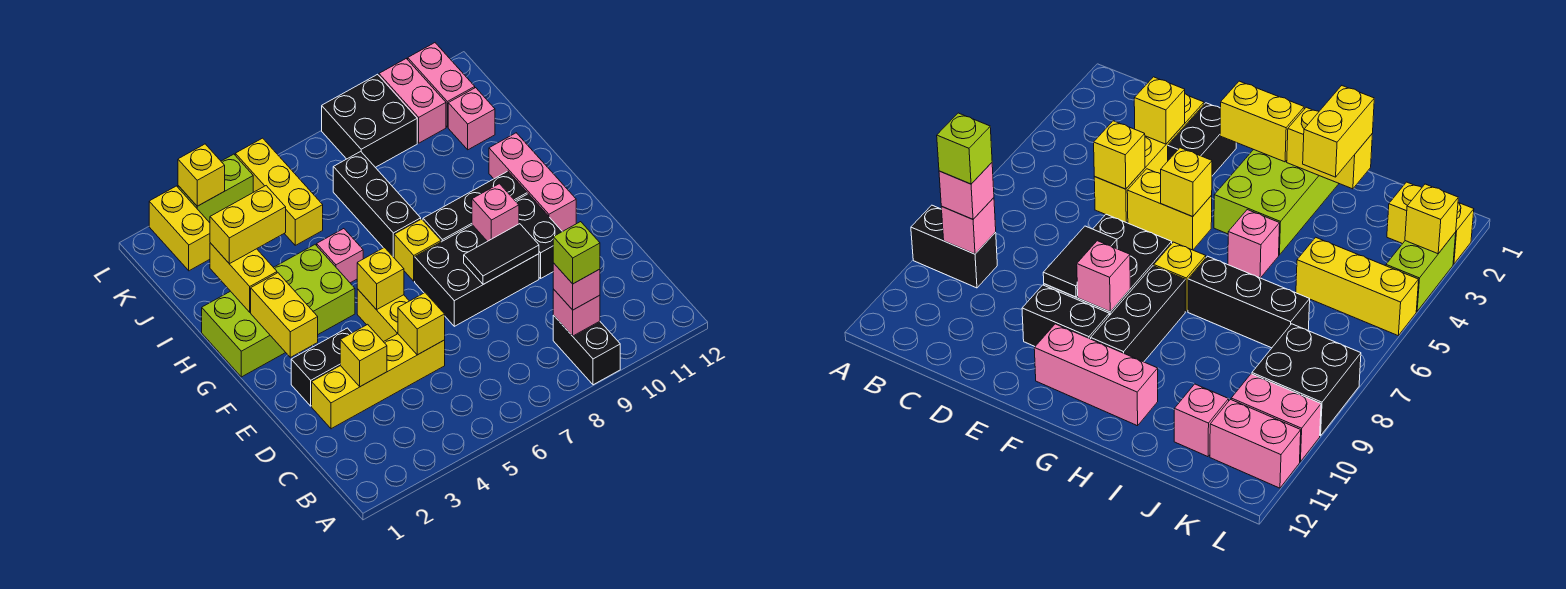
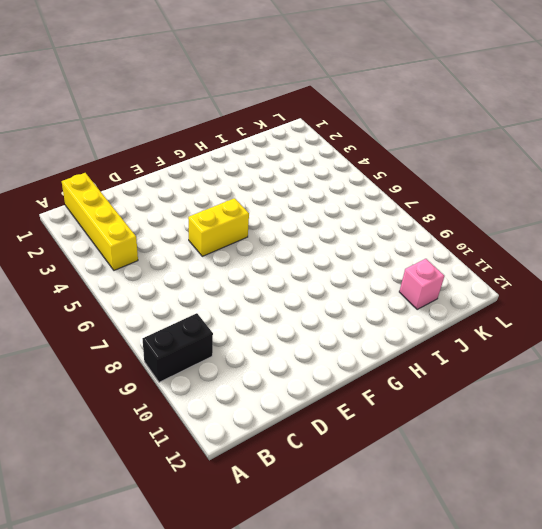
yellow 1x4 brick [62,173,138,270] -> yellow 1x4 brick moved to [312,334,445,429]
none -> black 1x2 brick [291,328,352,406]
none -> black 2x3 brick [415,225,539,326]
none -> black 1x2 brick [516,194,562,278]
none -> pink 1x3 brick [489,133,576,232]

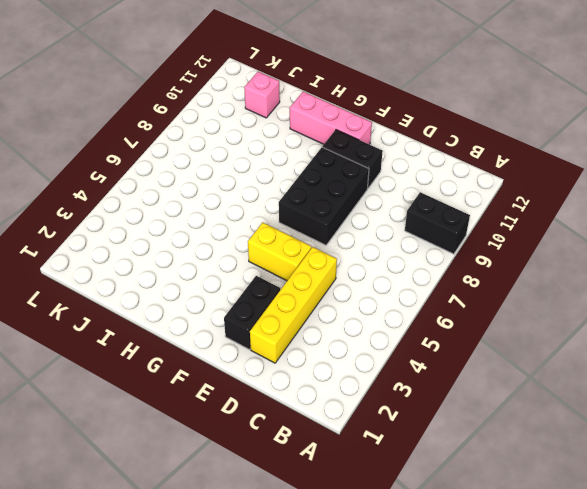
none -> lime 2x4 brick [202,245,355,377]
none -> yellow 1x1 brick [394,219,441,281]
none -> black 1x3 brick [423,171,527,242]
none -> pink 1x1 brick [317,229,363,283]

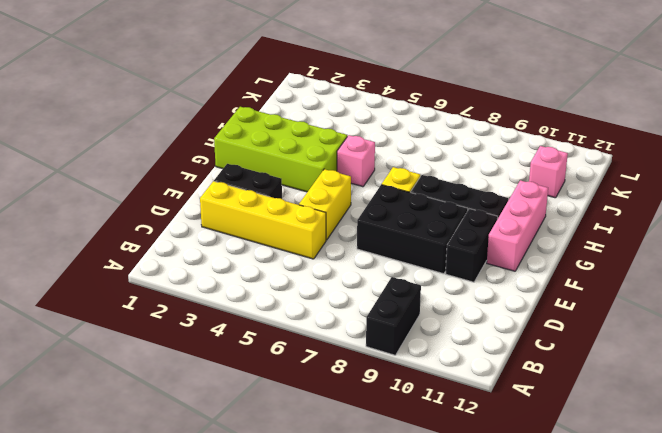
none -> black 1x3 brick [333,151,421,257]
none -> yellow 1x3 brick [235,138,323,245]
none -> yellow 1x2 brick [149,186,210,271]
none -> black 2x2 brick [322,74,417,167]

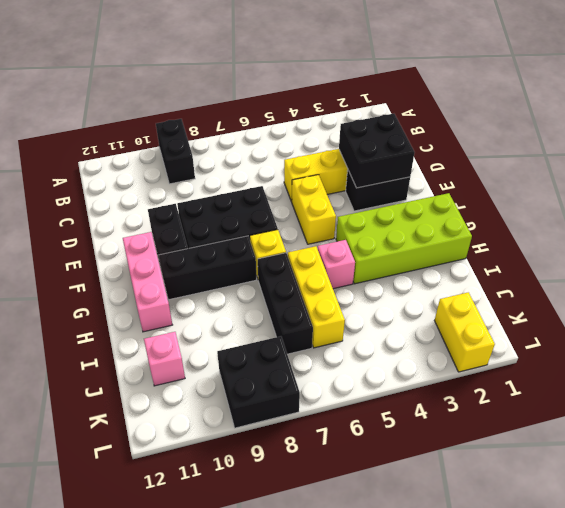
black 2x2 brick [339,114,415,188] -> yellow 1x1 brick [340,324,387,387]
yellow 1x3 brick [288,246,345,348] -> yellow 1x3 brick moved to [235,138,323,245]
none -> pink 1x2 brick [379,59,446,143]
none -> pink 1x2 brick [408,43,475,127]
none -> lime 1x2 brick [178,154,253,223]
none -> pink 1x1 brick [553,289,600,336]

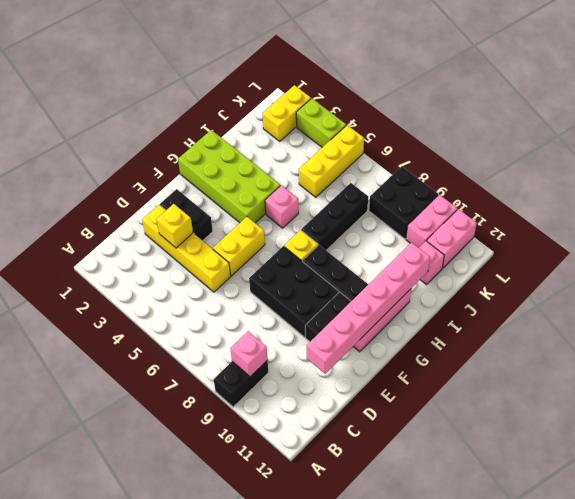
pink 1x6 brick [307,243,430,374] -> none
none -> yellow 1x1 brick [398,293,445,355]
none -> black 1x2 tile [464,224,539,284]
none -> yellow 1x2 brick [251,273,318,357]
none -> yellow 1x1 brick [357,248,404,310]

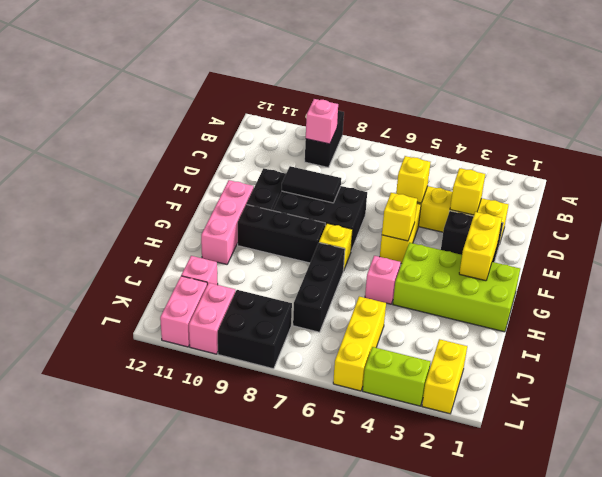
none -> pink 1x1 brick [472,184,519,241]
none -> yellow 1x2 brick [210,243,277,312]
none -> yellow 1x1 brick [178,144,225,206]
none -> pink 1x1 brick [553,263,600,310]

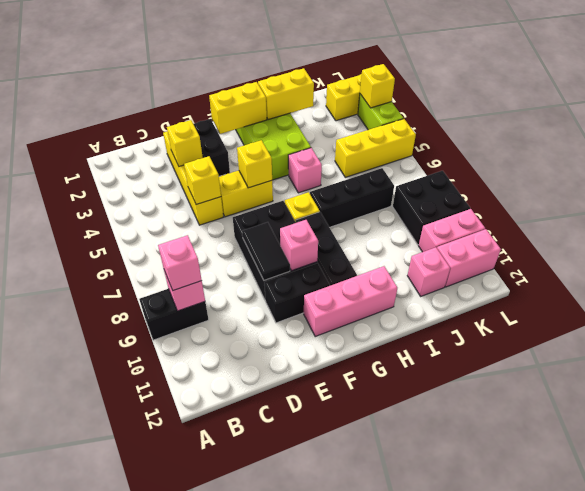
none -> yellow 1x2 brick [210,186,286,264]
none -> lime 1x1 brick [553,222,600,284]

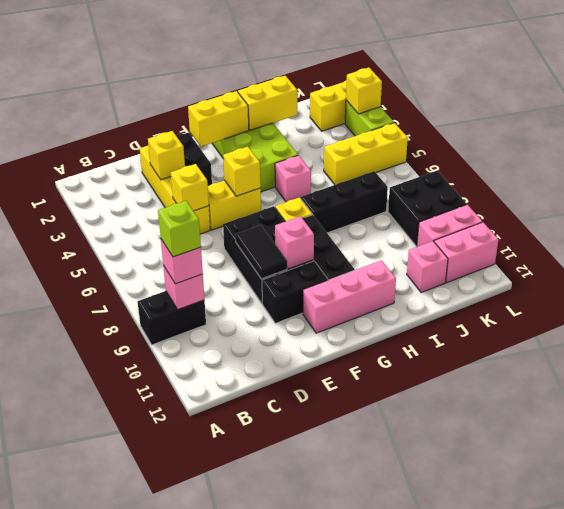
none -> yellow 1x2 brick [210,186,286,264]

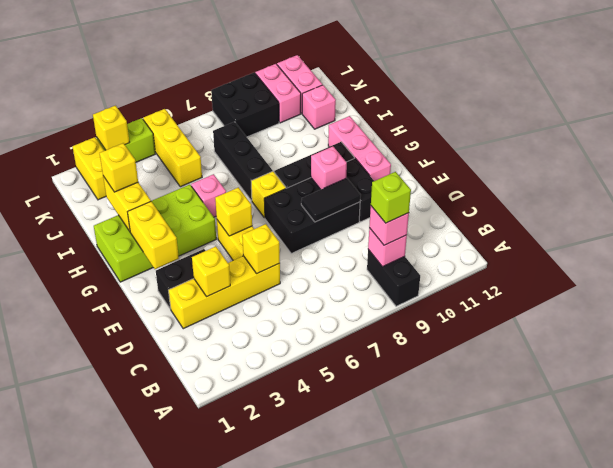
yellow 1x1 brick [100,143,138,192] -> yellow 1x2 brick [210,186,286,264]

